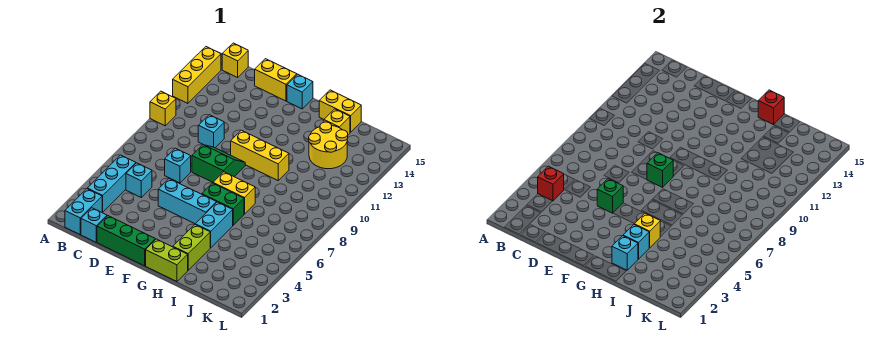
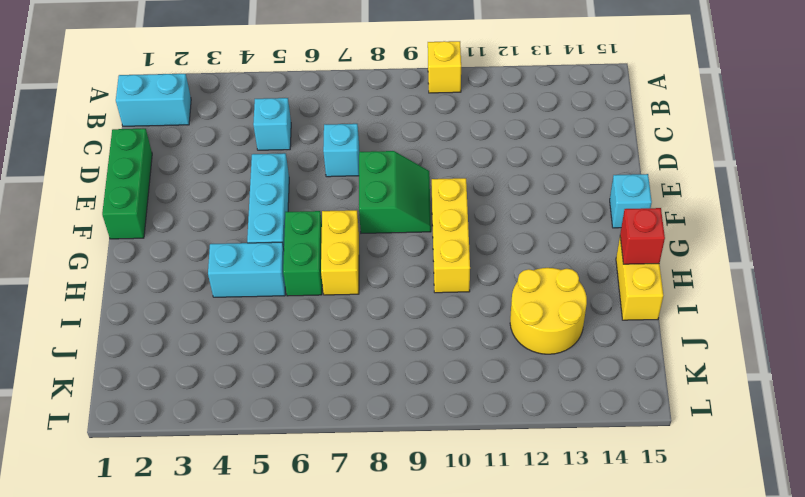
none -> yellow 1x3 brick [173,47,221,103]
none -> cyan 1x3 brick [87,155,136,212]
none -> yellow 1x1 brick [222,43,248,77]
none -> cyan 1x1 brick [81,208,107,242]

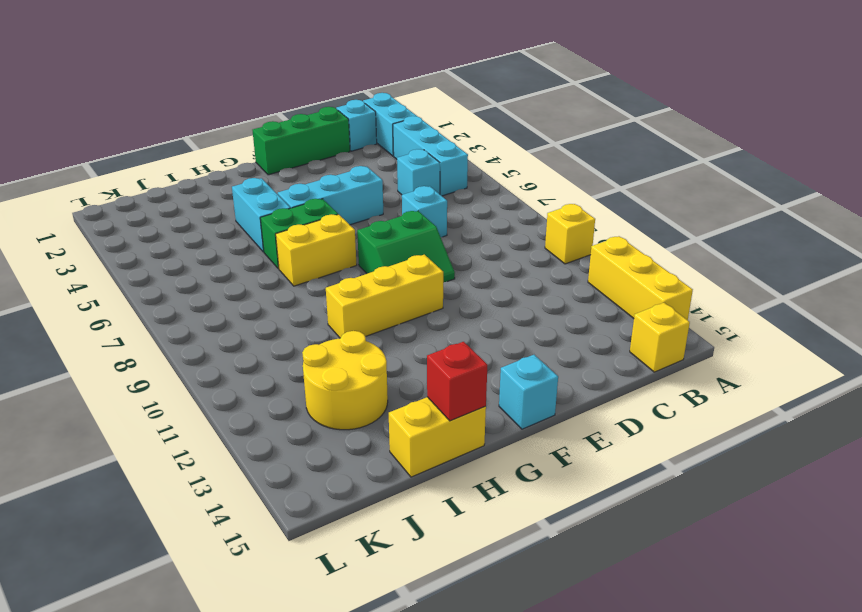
none -> cyan 1x1 brick [198,115,224,148]
none -> yellow 1x2 brick [255,59,297,101]
none -> lime 1x2 brick [146,239,188,281]
none -> lime 1x2 brick [173,225,210,270]

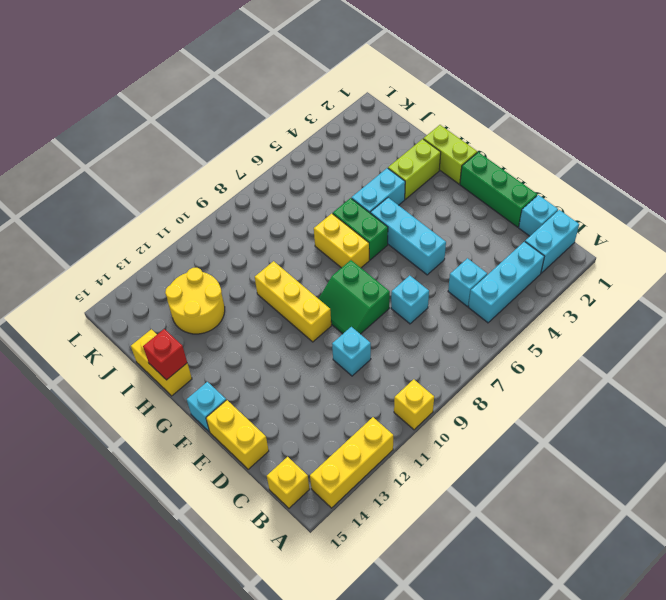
none -> yellow 1x1 brick [324,109,350,135]
none -> red 1x1 brick [538,166,564,201]
none -> green 1x1 brick [597,179,623,213]
none -> green 1x1 brick [647,153,673,187]

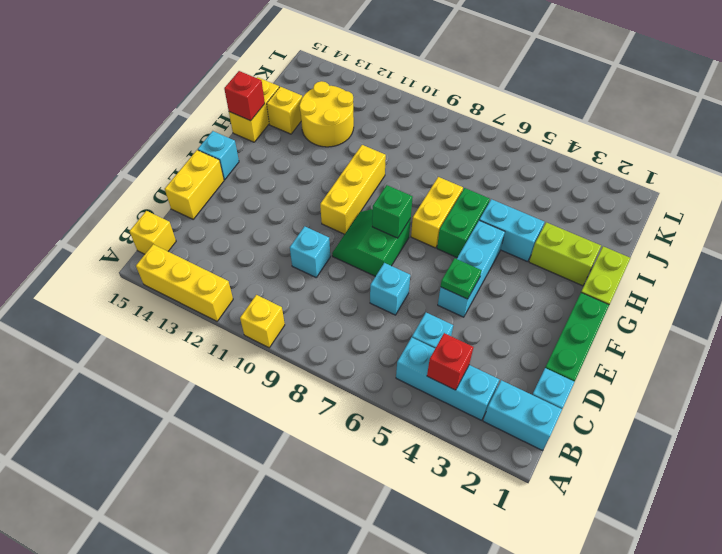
green 1x1 plate [441,258,482,299] -> green 1x1 brick [597,179,623,213]
none -> cyan 1x1 brick [612,236,638,270]
none -> cyan 1x1 brick [623,225,649,259]
none -> yellow 1x1 brick [634,213,660,248]

